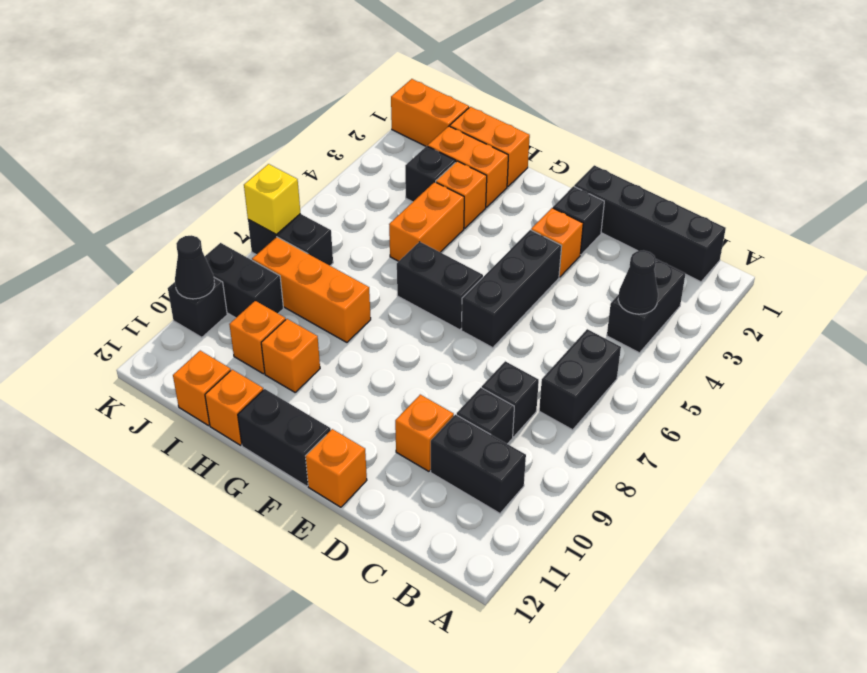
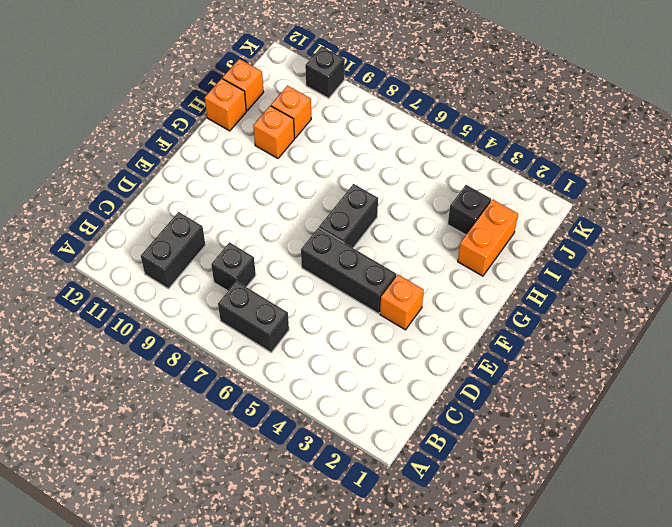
none -> black 1x4 brick [574,165,726,282]
none -> black 1x2 brick [607,259,685,353]
none -> black 1x1 brick [457,388,514,444]
none -> orange 1x1 brick [395,395,454,471]

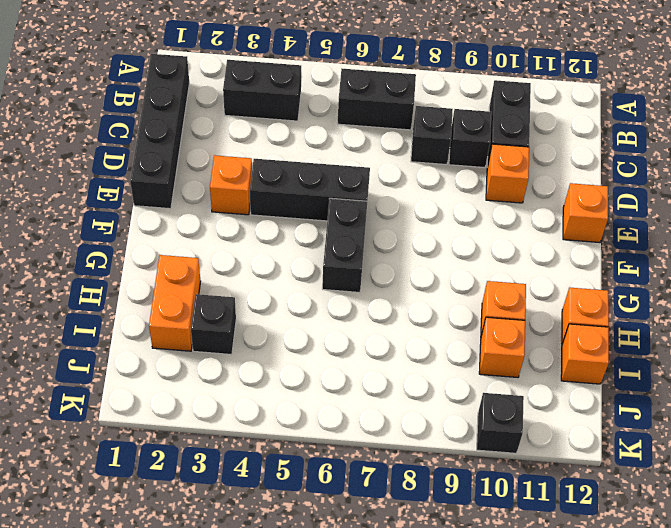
none -> black 1x1 brick [553,186,604,255]
none -> black 1x2 brick [238,389,331,486]
none -> orange 1x2 brick [450,107,530,187]
none -> orange 1x1 brick [436,161,487,228]

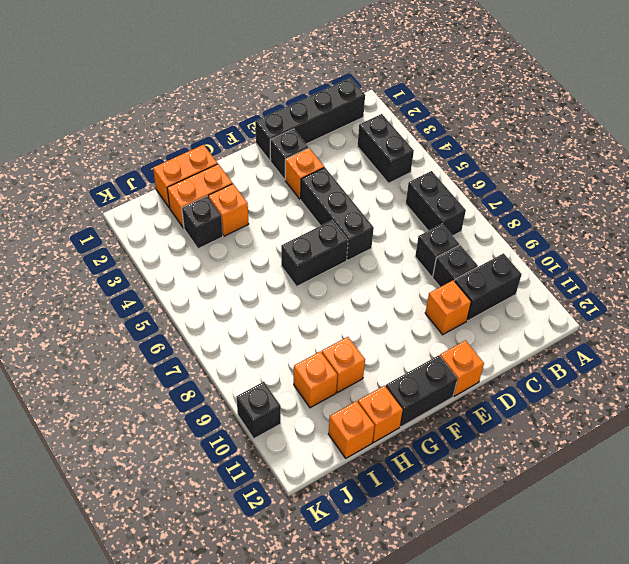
none -> orange 1x2 brick [389,182,464,261]
none -> orange 1x3 brick [252,237,371,342]
none -> orange 1x2 brick [391,79,469,146]
none -> black 1x2 brick [248,214,333,266]

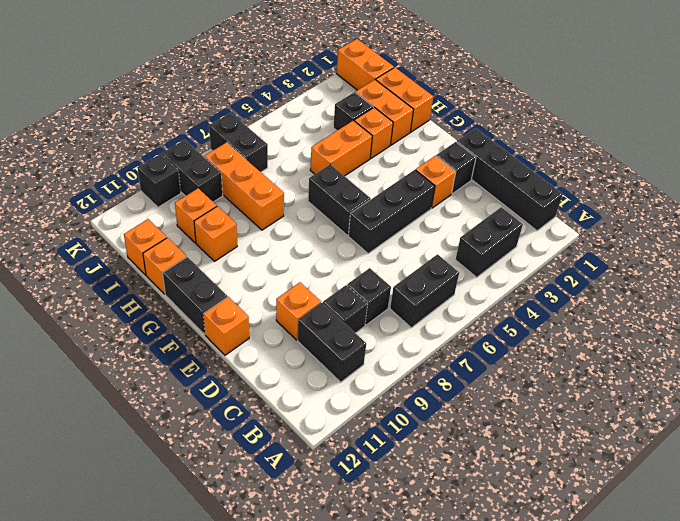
none -> black 1x1 cone [618,251,658,314]
none -> yellow 1x1 brick [244,164,300,234]
none -> black 1x1 cone [175,235,215,299]

